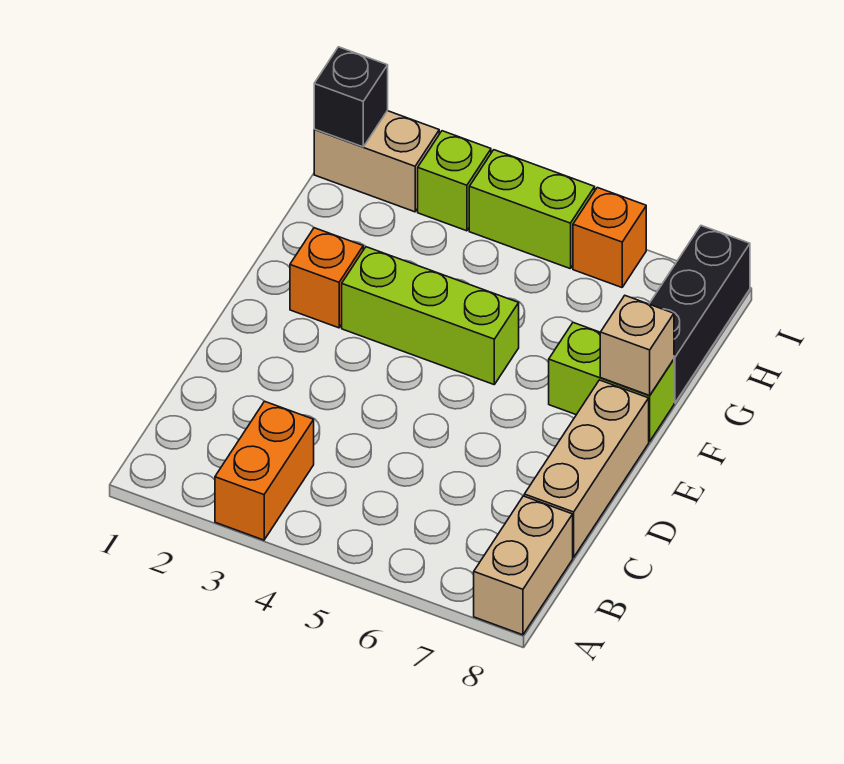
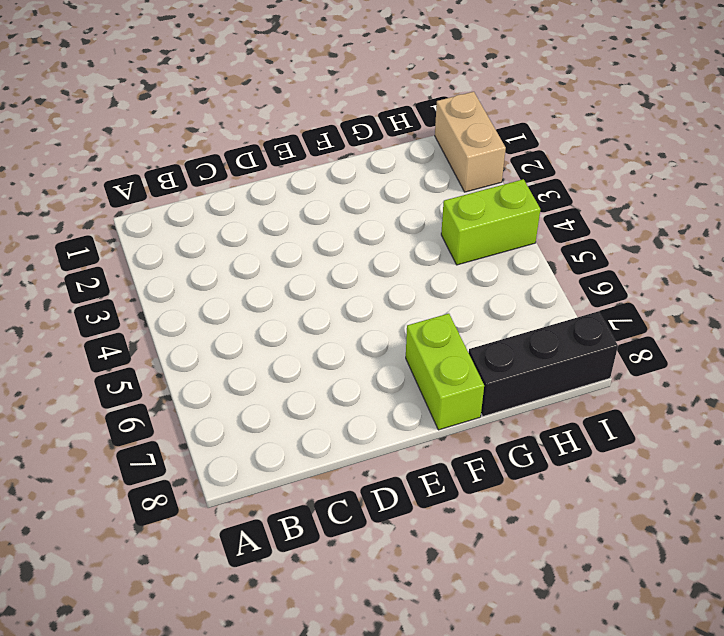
lime 1x2 brick [441,179,540,265] -> lime 1x2 brick turned to [469,150,595,269]
none -> orange 1x2 brick [215,401,314,540]
none -> tan 1x2 brick [474,496,573,635]
none -> tan 1x3 brick [524,380,649,557]

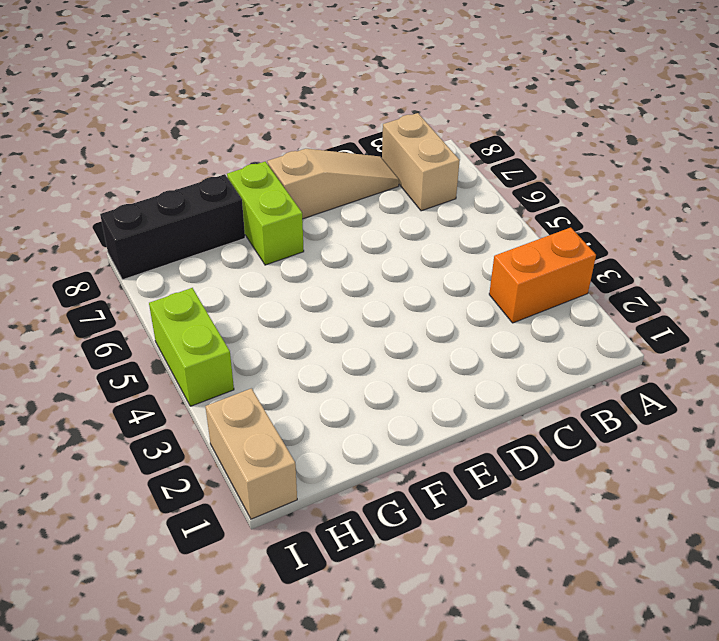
tan 1x2 brick [382,113,460,211] -> tan 1x2 brick turned to [474,496,573,635]
tan 1x3 slope [267,149,399,219] -> tan 1x3 brick [524,380,649,557]
none -> orange 1x1 brick [290,228,363,328]
none -> lime 1x3 brick [342,247,519,384]
none -> lime 1x1 brick [418,131,491,231]

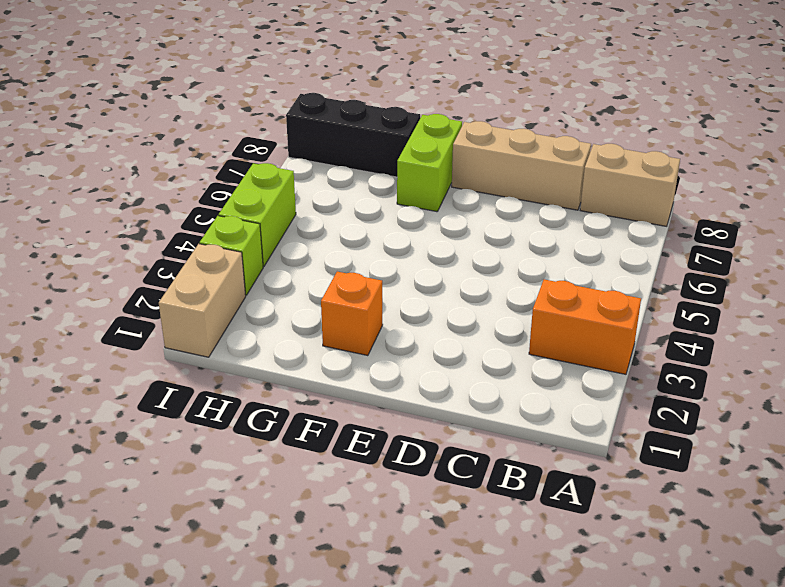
none -> lime 1x3 brick [342,247,519,384]
none -> orange 1x1 brick [573,188,646,287]
none -> tan 1x1 brick [600,296,674,395]

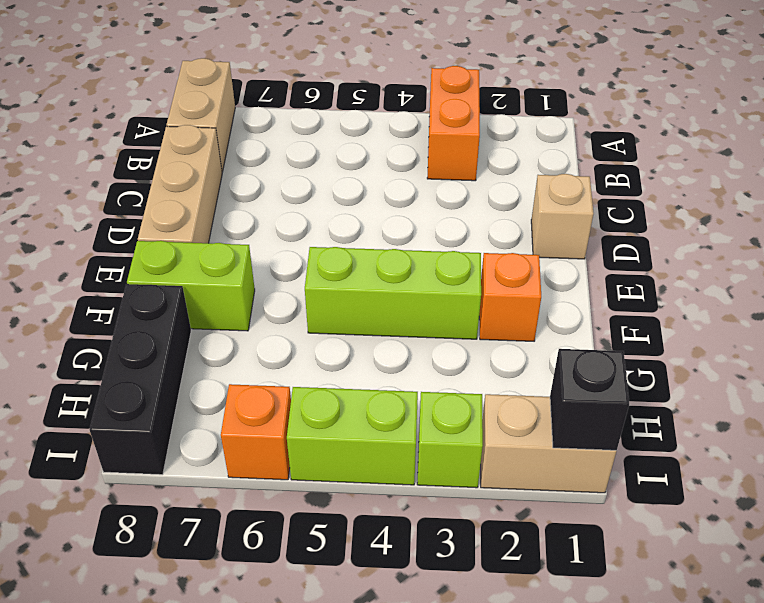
tan 1x1 brick [531,174,594,259] -> tan 1x1 brick moved to [600,296,674,395]

